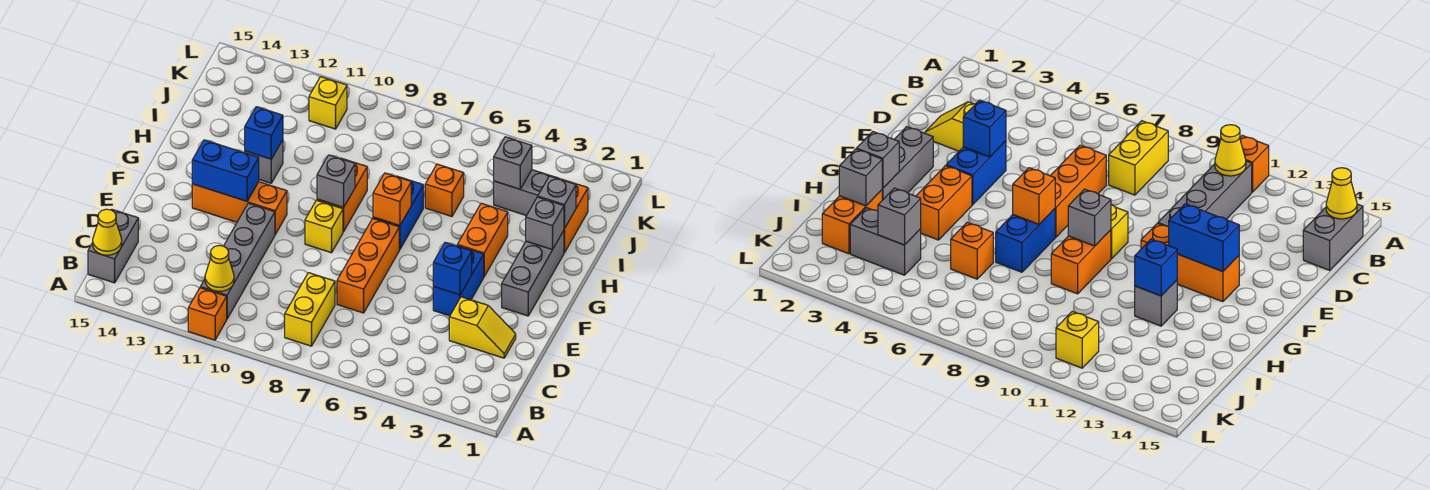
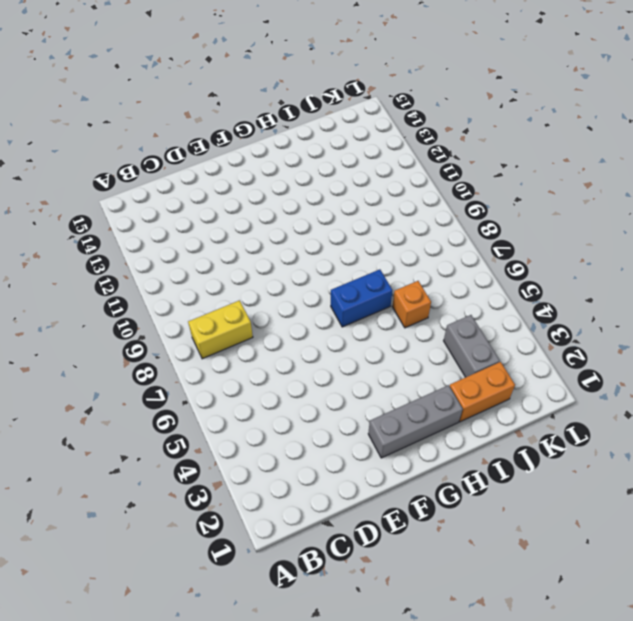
none -> orange 1x1 brick [188,288,227,340]
none -> grey 1x4 brick [200,203,275,318]
none -> grey 1x2 brick [88,210,138,283]

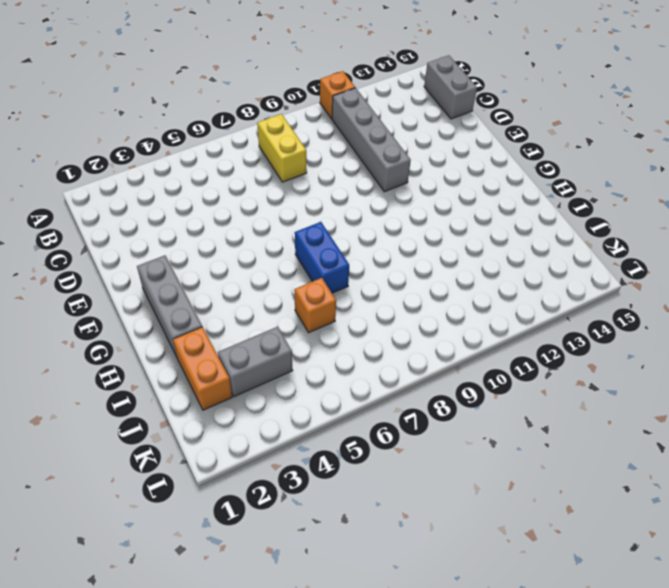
none -> yellow 1x2 slope [449,297,516,358]
none -> orange 1x3 brick [337,219,399,313]
none -> blue 1x2 brick [433,246,484,316]

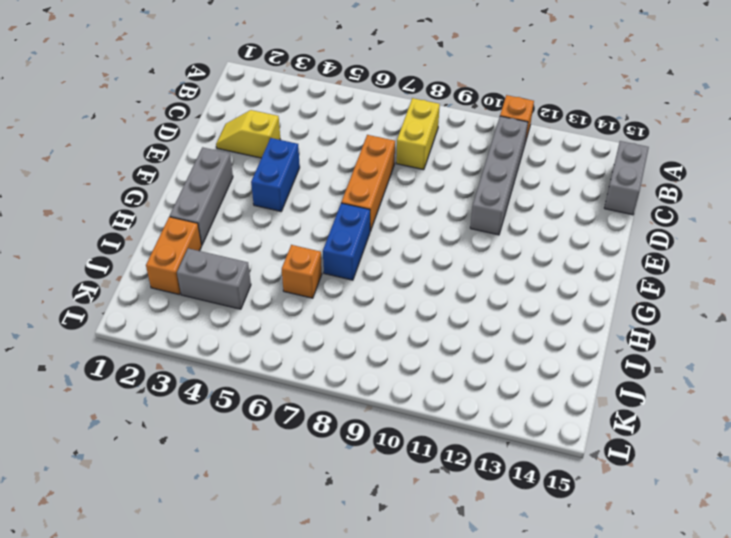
none -> yellow 1x1 brick [305,200,343,253]
none -> orange 1x3 brick [192,182,287,234]
none -> orange 1x2 brick [457,203,508,276]

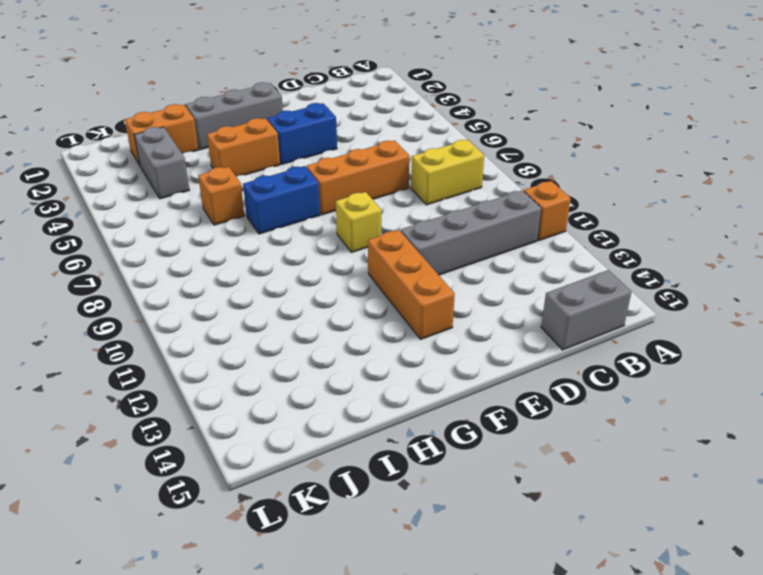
none -> yellow 1x2 slope [449,297,516,358]
none -> orange 1x2 brick [317,158,367,232]
none -> grey 1x1 brick [245,140,283,183]

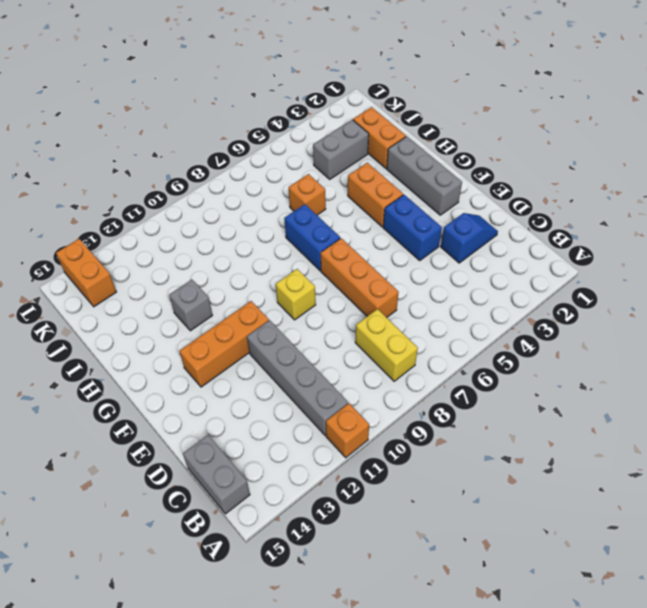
blue 1x2 slope [441,213,498,263] -> yellow 1x2 slope [449,297,516,358]
orange 1x2 brick [56,239,116,307] -> orange 1x2 brick moved to [317,158,367,232]
none -> yellow 1x1 brick [309,77,347,129]
none -> yellow 1x1 cone [205,246,234,291]
none -> yellow 1x1 cone [93,209,122,255]

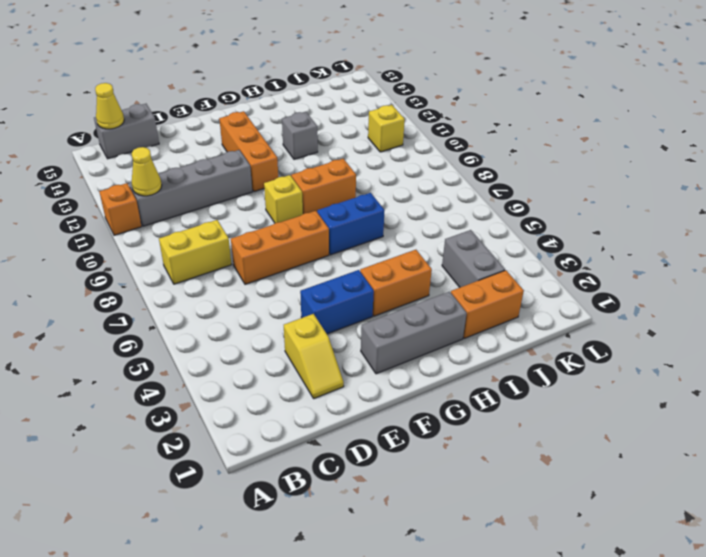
none -> orange 1x1 brick [425,164,464,217]
none -> blue 1x1 brick [433,242,472,295]
none -> blue 1x2 brick [192,140,259,201]

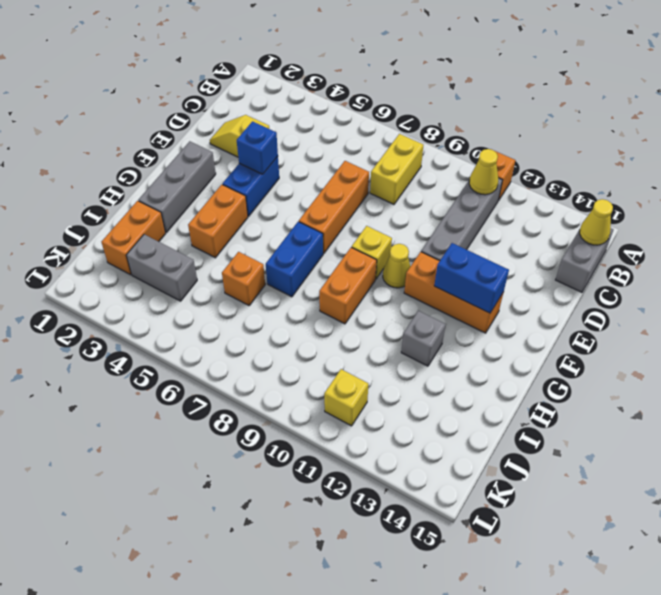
yellow 1x1 cone [383,244,410,288] -> none
none -> orange 1x1 brick [373,173,411,226]
none -> grey 1x1 brick [317,155,355,207]
none -> grey 1x1 brick [526,197,564,250]

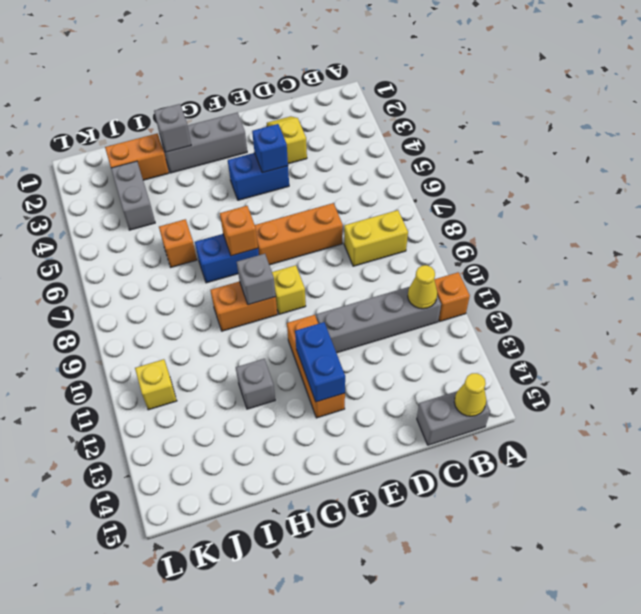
none -> orange 1x2 brick [457,203,508,276]
none -> blue 1x1 brick [245,107,283,159]
none -> grey 1x1 brick [538,176,576,229]

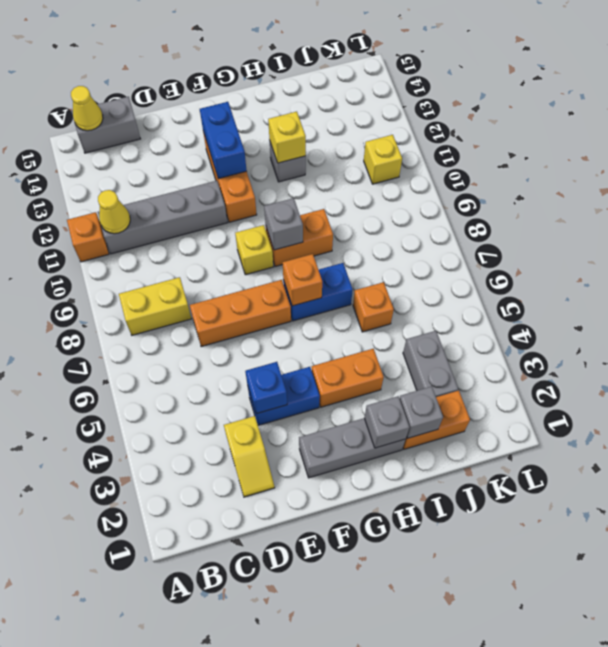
yellow 1x1 brick [268,112,306,163] -> blue 1x1 brick [245,107,283,159]
none -> grey 1x1 brick [494,137,532,189]

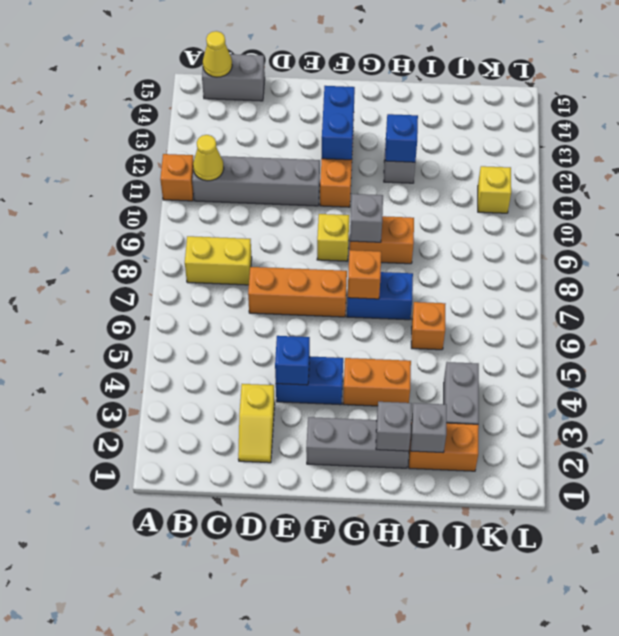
none -> grey 1x1 brick [494,137,532,189]

